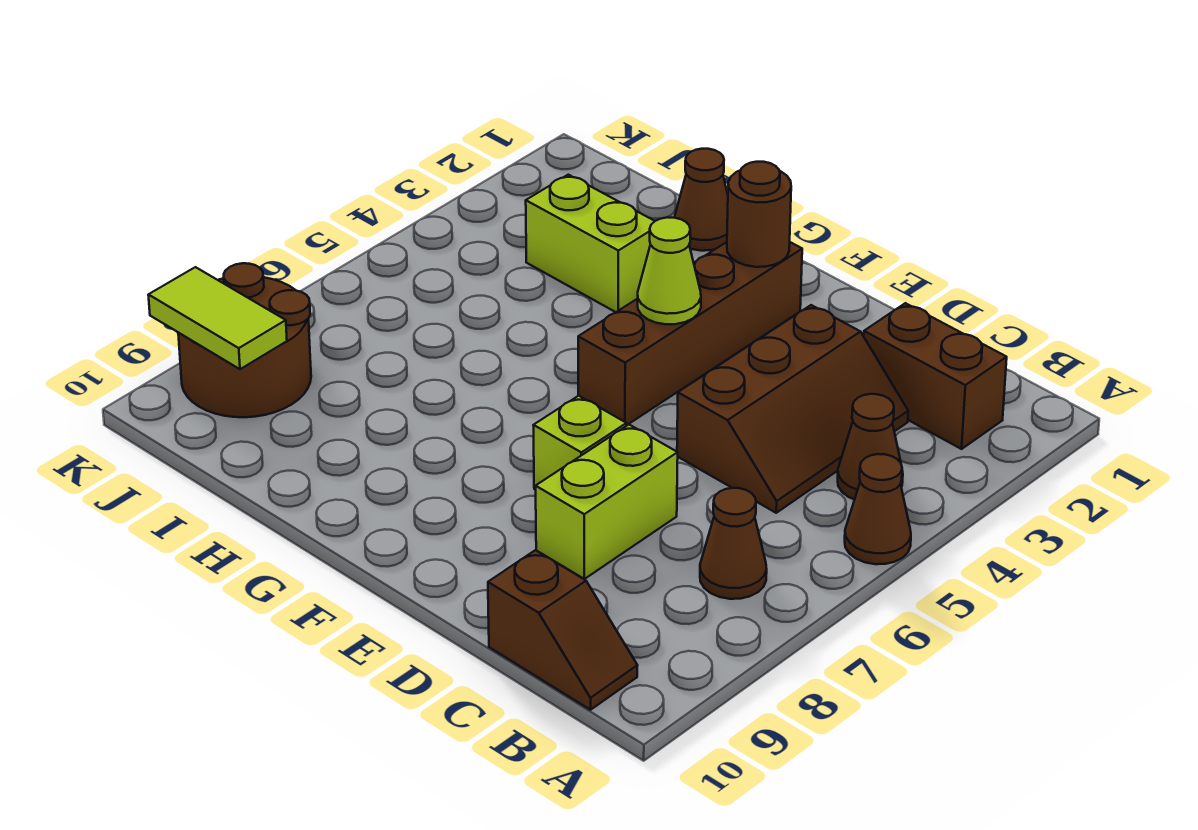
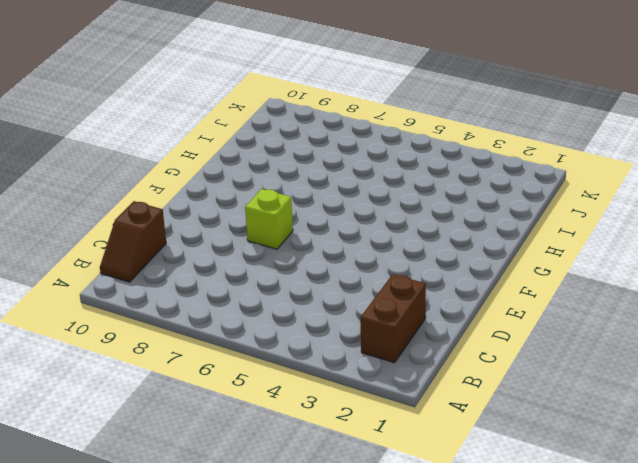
none -> brown 1x1 cone [845,454,911,564]
none -> brown 1x1 cone [838,394,903,500]
none -> brown 1x1 cone [700,488,767,599]

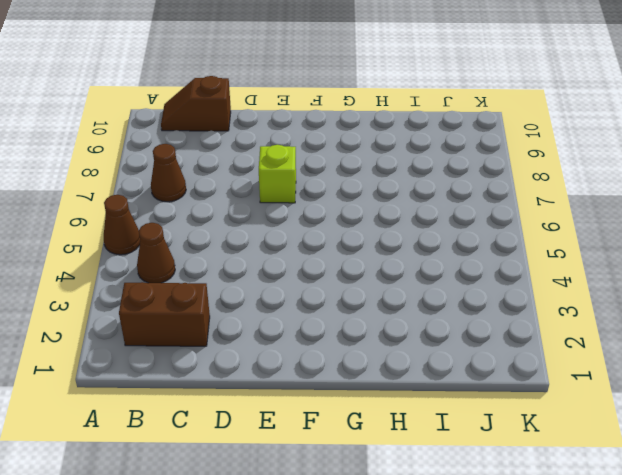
none -> brown 2x3 slope [677,305,908,513]
none -> lime 1x2 brick [536,425,678,579]
none -> brown 1x4 brick [578,242,802,425]

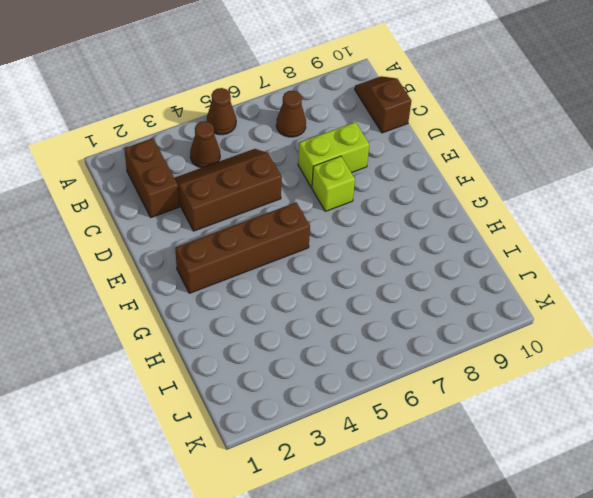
none -> brown 1x1 cone [674,149,728,251]
none -> lime 1x2 brick [526,175,655,312]
none -> brown 2x2 round brick [178,263,311,417]

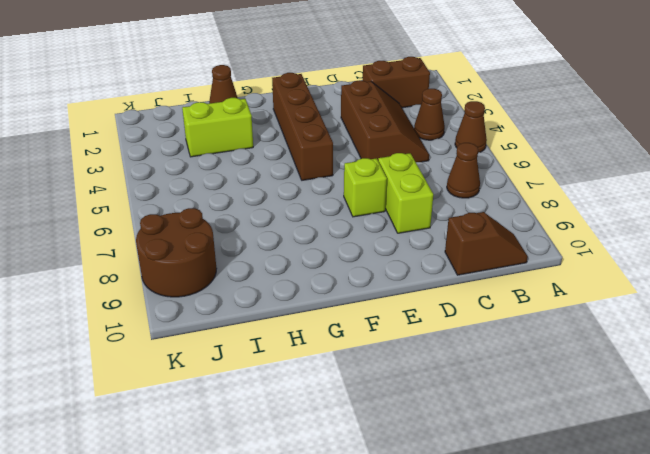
none -> brown 1x1 round brick [727,162,791,267]
none -> lime 1x1 cone [638,217,701,324]
none -> lime 1x2 tile [148,267,287,369]

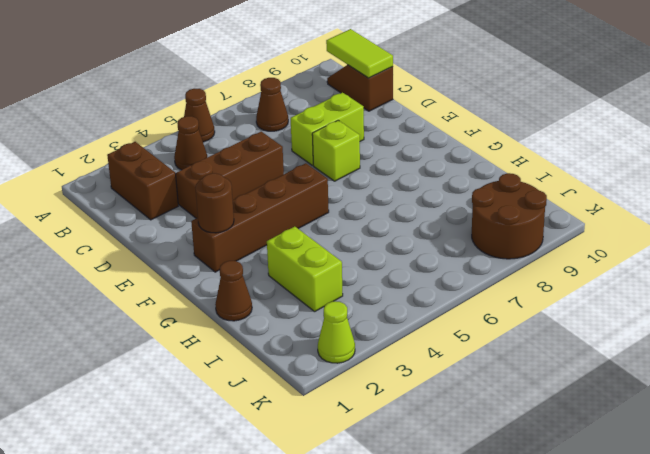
lime 1x2 tile [326,29,393,78] -> lime 1x2 tile moved to [148,267,287,369]
lime 1x1 cone [318,301,355,363] -> lime 1x1 cone moved to [638,217,701,324]

